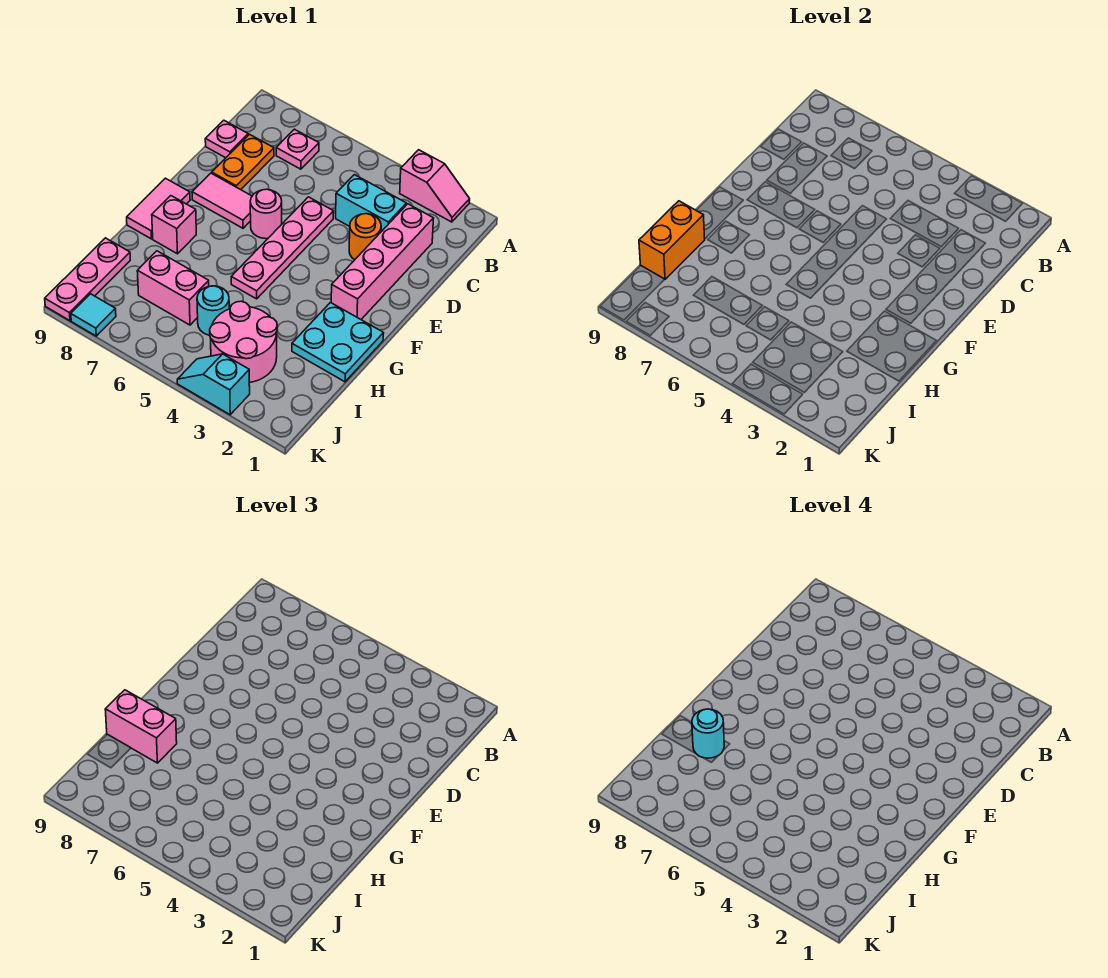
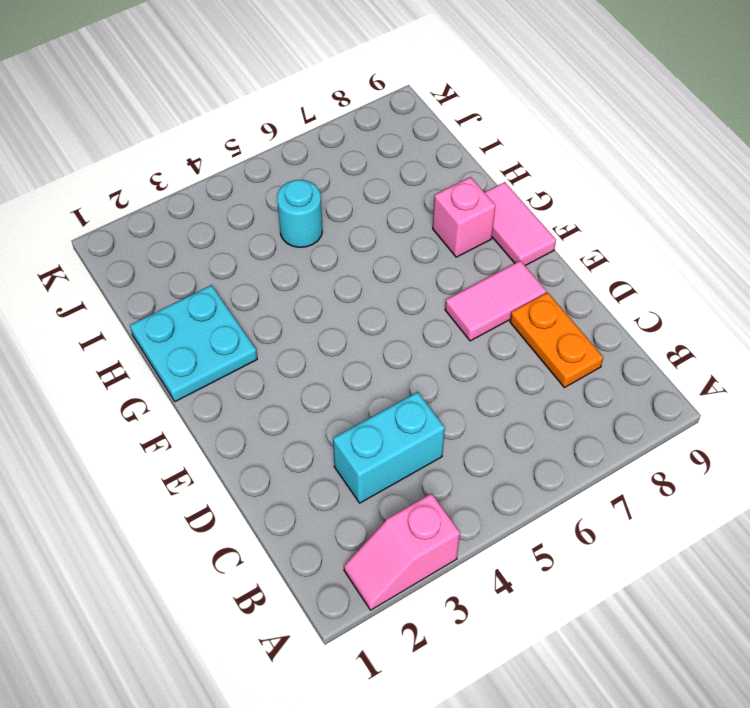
none -> pink 1x1 plate [276,129,319,169]
none -> pink 1x4 brick [331,204,434,319]
none -> pink 1x1 plate [205,120,248,158]

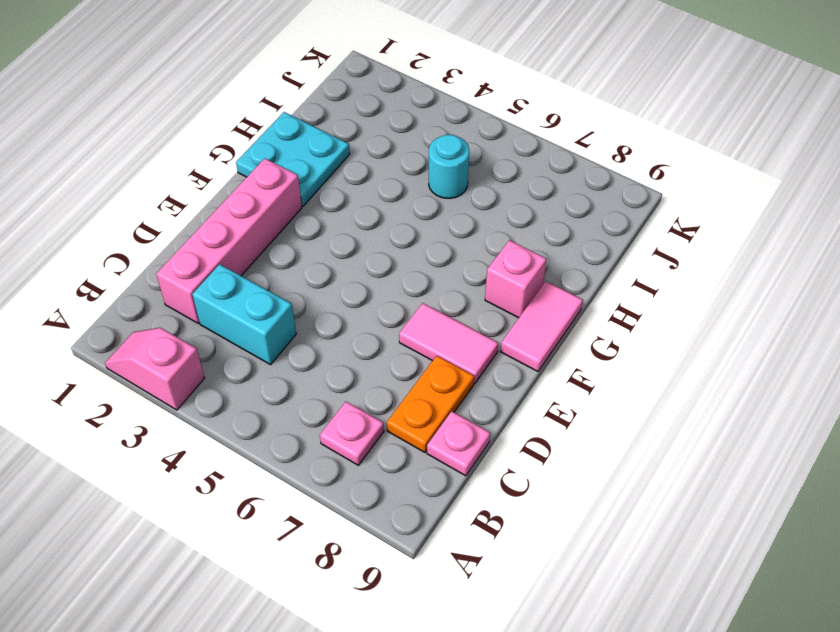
none -> orange 1x1 round brick [349,214,381,260]
none -> pink 1x4 plate [231,197,334,299]
none -> pink 1x1 round brick [250,189,282,239]

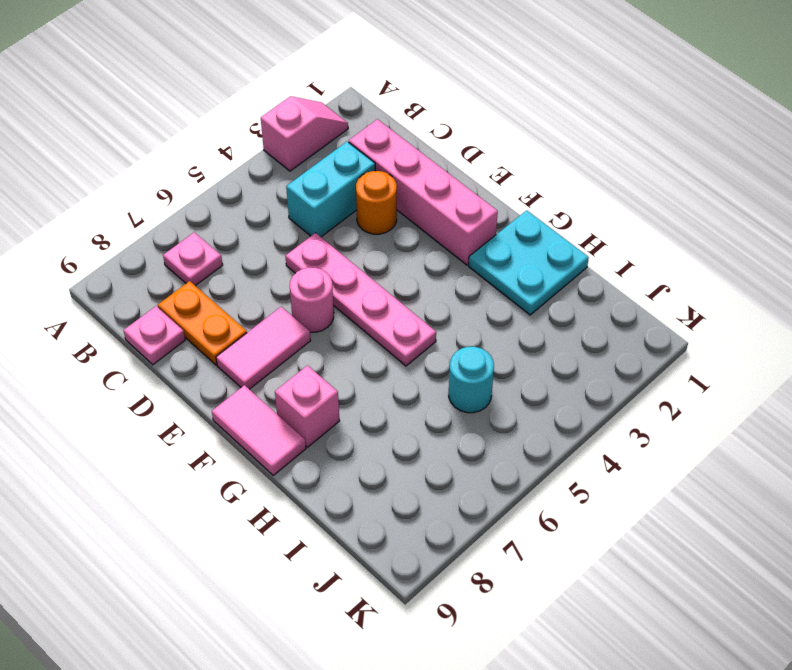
none -> pink 2x2 round brick [210,301,277,383]
none -> pink 1x2 brick [137,251,209,325]
none -> pink 1x3 plate [45,238,130,321]

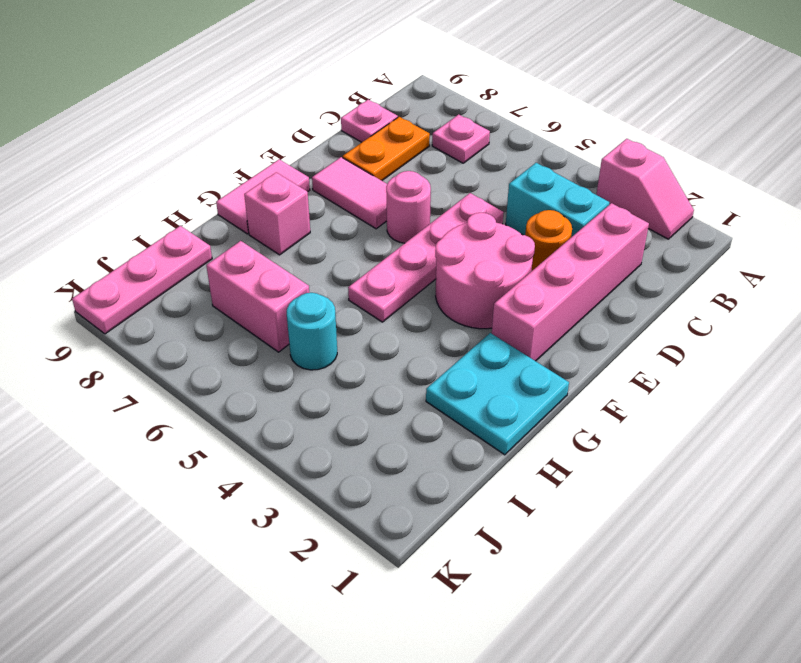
pink 2x2 round brick [435,213,535,329] -> pink 2x2 round brick moved to [210,301,277,383]
none -> cyan 1x2 slope [177,354,250,415]
none -> cyan 1x1 tile [71,294,116,336]
none -> orange 1x2 brick [639,201,705,279]

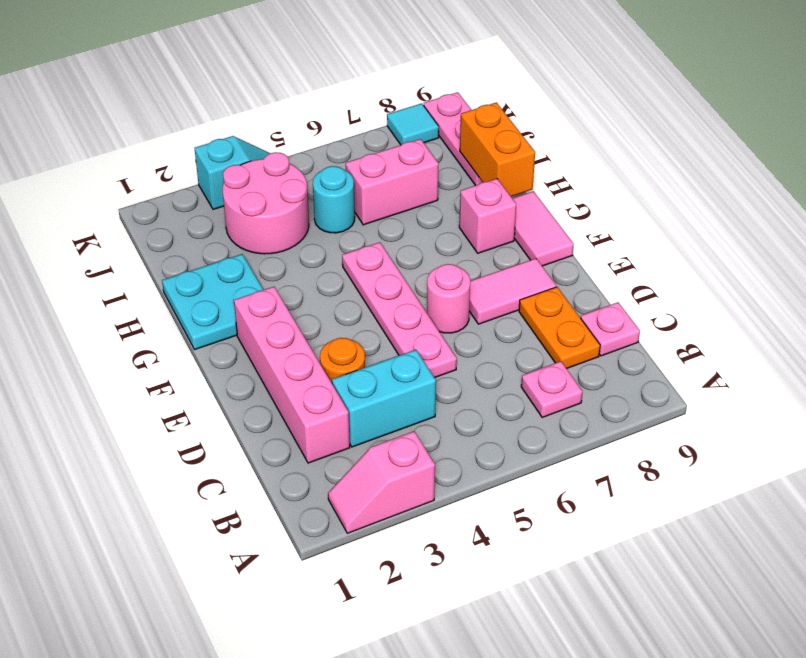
none -> pink 1x2 brick [105,690,177,763]
none -> cyan 1x1 round brick [692,709,724,758]

